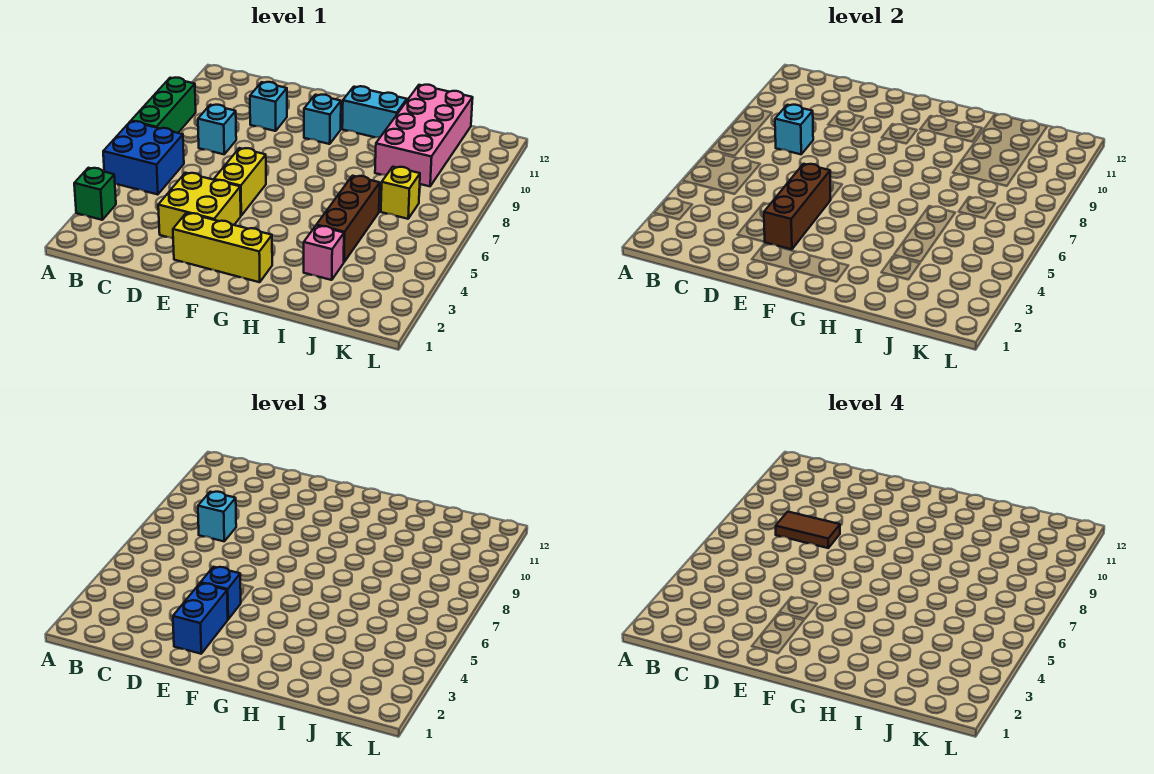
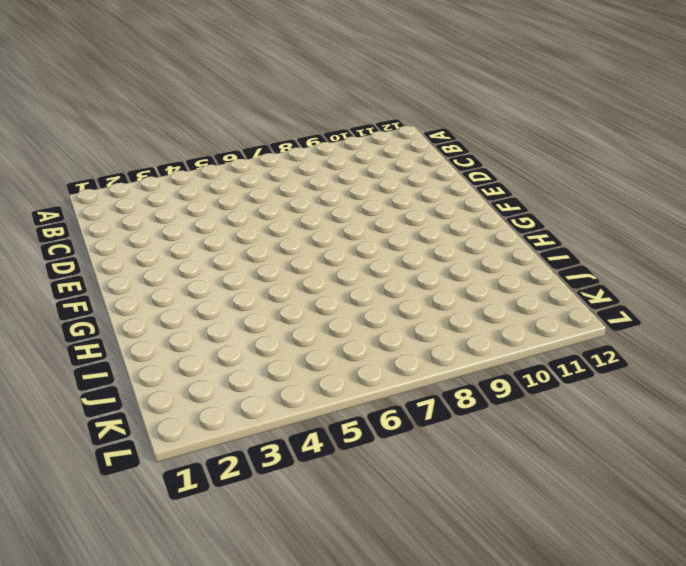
none -> green 1x1 brick [74,168,116,220]
none -> blue 2x2 brick [103,121,184,195]
none -> green 1x3 brick [131,78,196,133]

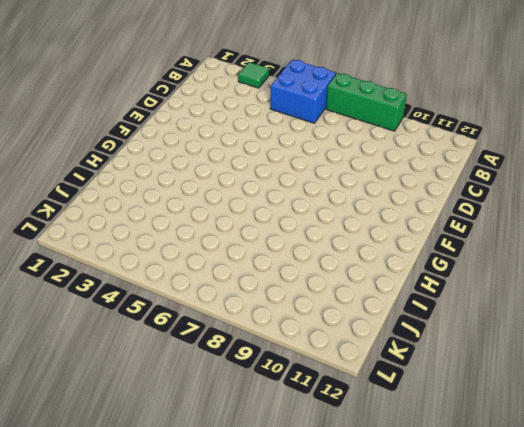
green 1x1 tile [238,62,269,88] -> green 1x1 brick [74,168,116,220]
none -> cyan 1x1 brick [198,105,236,154]
none -> yellow 2x2 brick [158,173,241,239]
none -> cyan 1x1 brick [250,82,287,131]

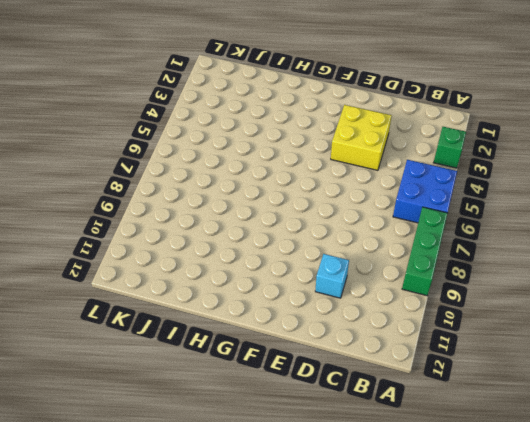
none -> cyan 1x1 brick [198,105,236,154]
none -> yellow 1x3 brick [173,213,272,282]
none -> yellow 1x2 brick [214,148,266,216]

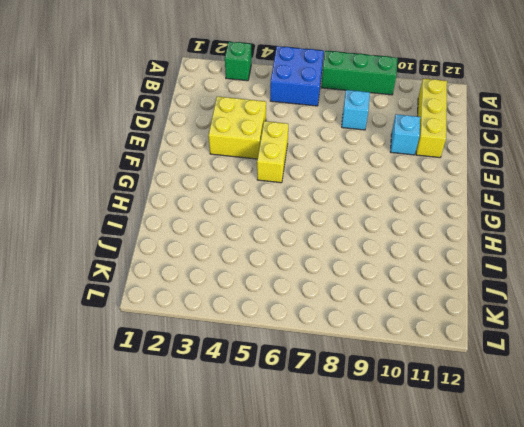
yellow 1x3 brick [416,79,447,158] -> yellow 1x3 brick moved to [173,213,272,282]
yellow 1x2 brick [257,121,288,183] -> yellow 1x2 brick turned to [214,148,266,216]
none -> cyan 1x1 brick [304,95,341,144]
none -> cyan 1x2 brick [342,86,407,138]
none -> pink 1x1 brick [304,226,344,280]

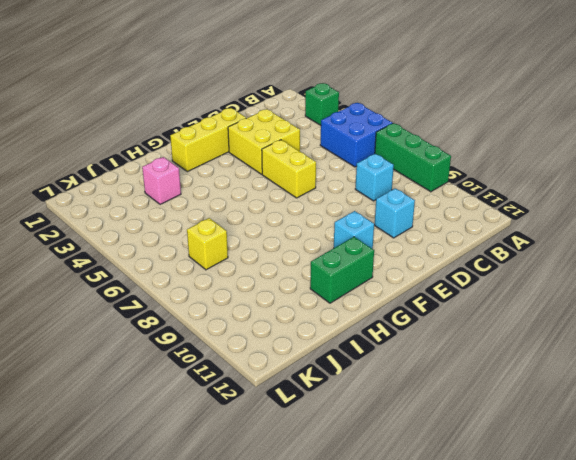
green 1x2 brick [310,237,374,303] -> cyan 1x2 brick [342,86,407,138]
none -> brown 1x3 brick [316,176,380,262]
none -> pink 2x4 brick [375,85,473,186]
none -> cyan 1x1 brick [775,105,813,154]

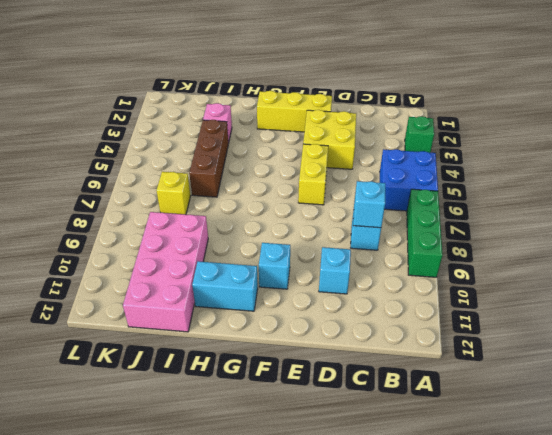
none -> brown 1x3 brick [764,164,831,249]
none -> cyan 1x1 brick [198,492,236,541]
none -> blue 1x2 brick [173,583,228,654]

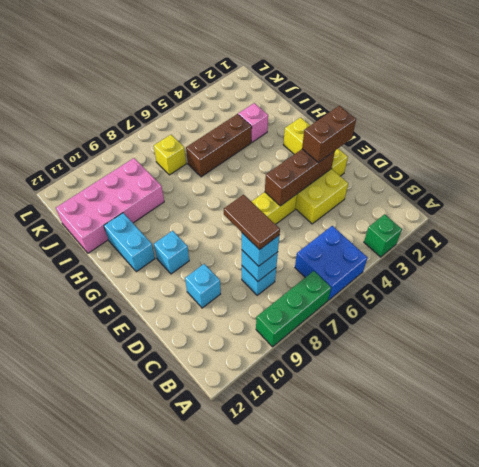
brown 1x2 brick [302,106,356,163] -> blue 1x2 brick [173,583,228,654]
none -> blue 1x1 brick [201,567,241,619]

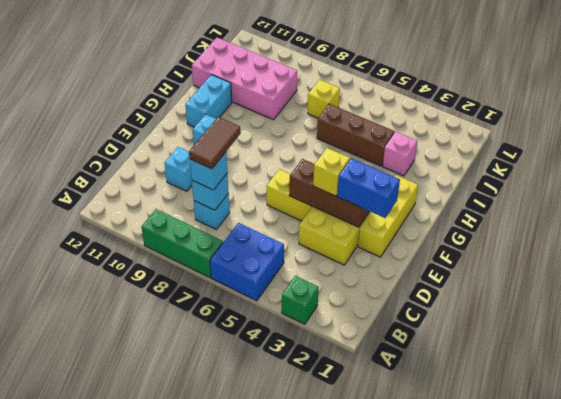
yellow 1x1 brick [313,148,350,196] -> blue 1x1 brick [201,567,241,619]

